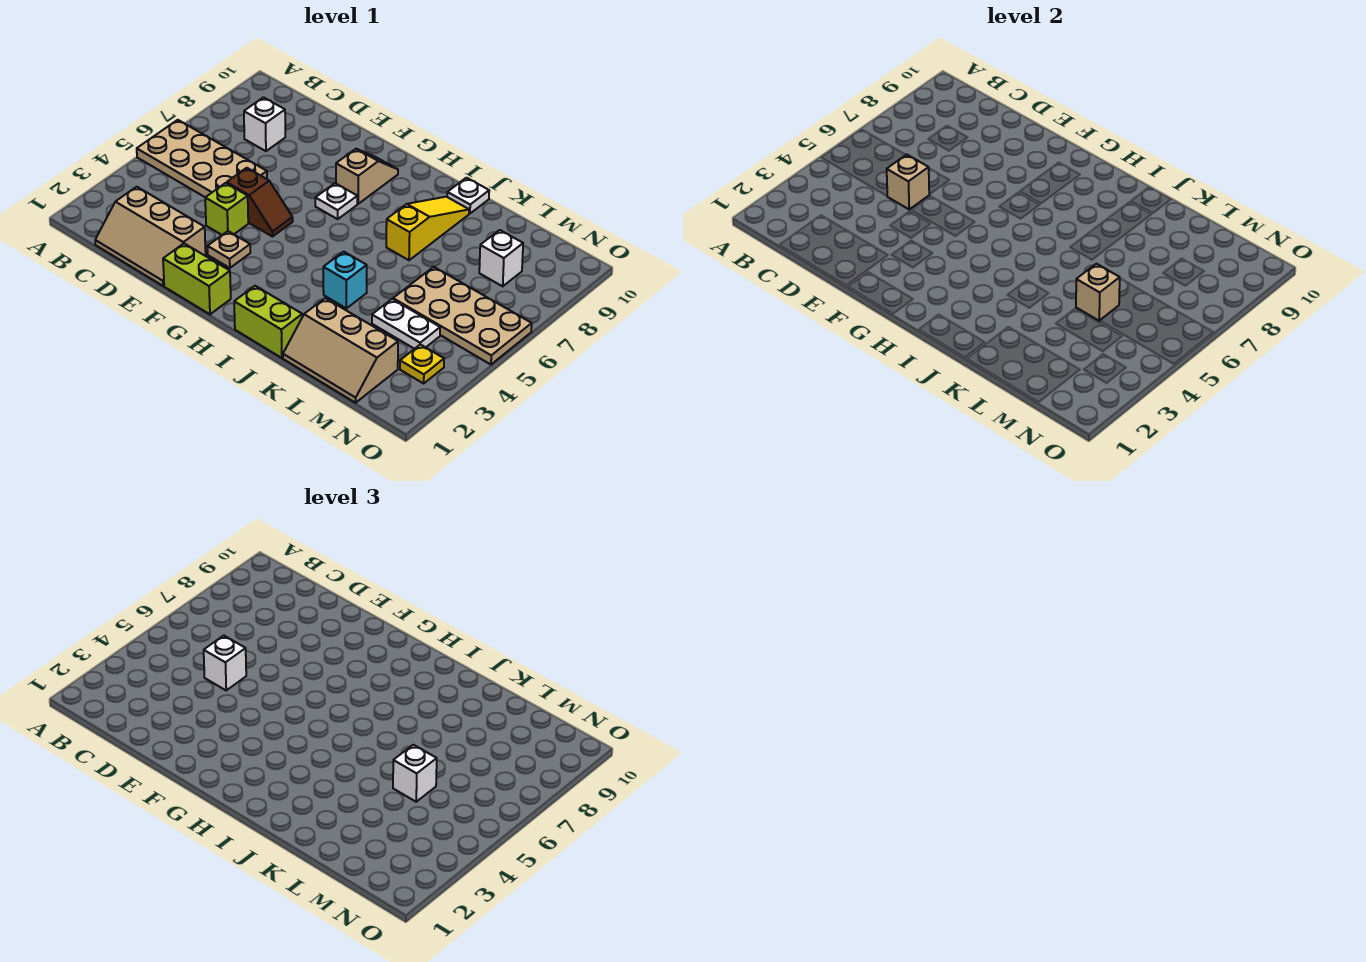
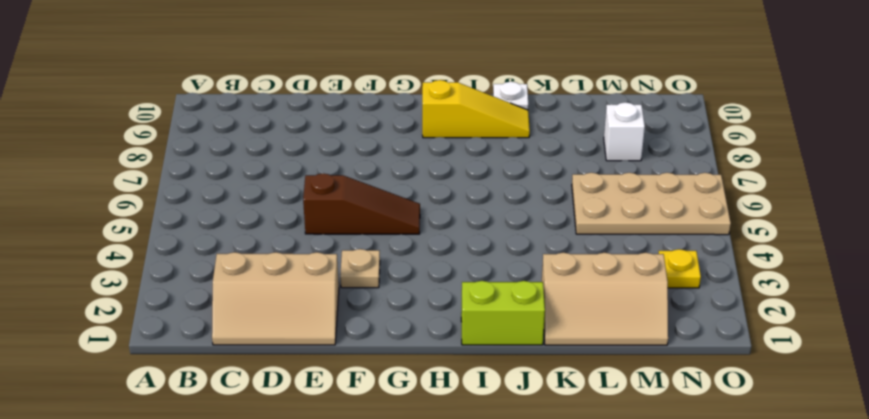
brown 1x3 slope [303,173,420,234] -> brown 1x2 slope [227,168,293,237]
yellow 1x3 slope [422,80,530,138] -> yellow 1x3 slope turned to [386,197,469,260]
none -> tan 2x4 plate [137,120,267,197]
none -> white 1x1 brick [244,97,285,151]
none -> lime 1x1 brick [205,183,248,235]

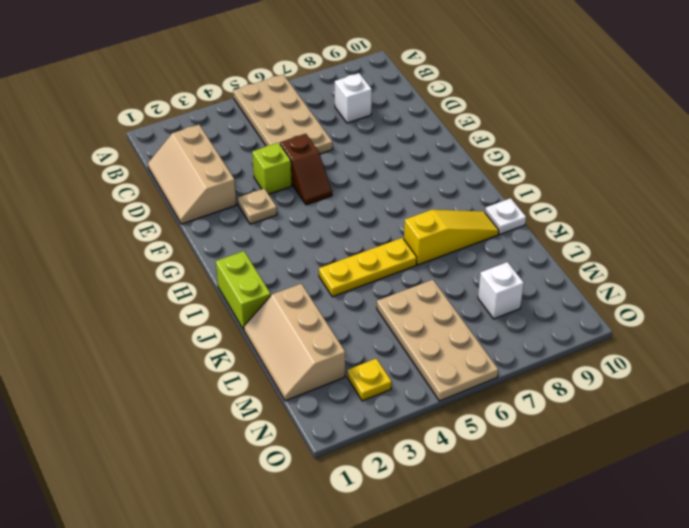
yellow 1x3 plate [319,238,417,297] -> cyan 1x1 brick [323,252,367,308]
none -> lime 1x2 brick [163,244,231,314]
none -> white 1x1 plate [315,183,357,219]
none -> tan 1x2 slope [336,149,398,204]

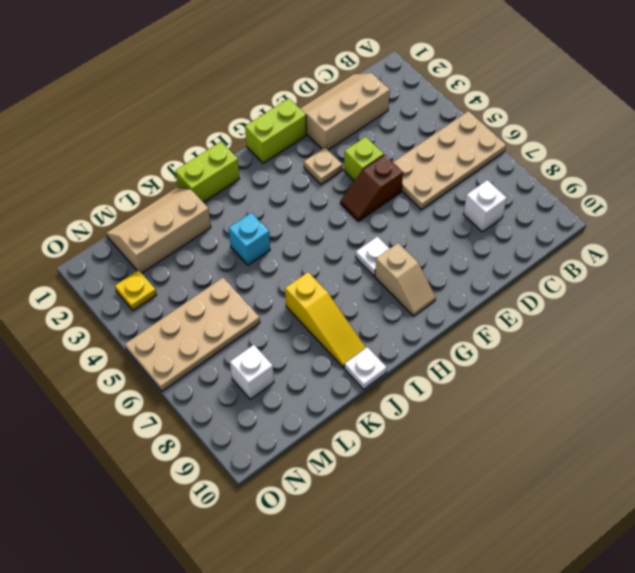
none -> white 1x2 plate [372,299,440,349]
none -> tan 1x1 brick [887,155,929,209]
none -> tan 1x1 brick [1076,264,1120,321]

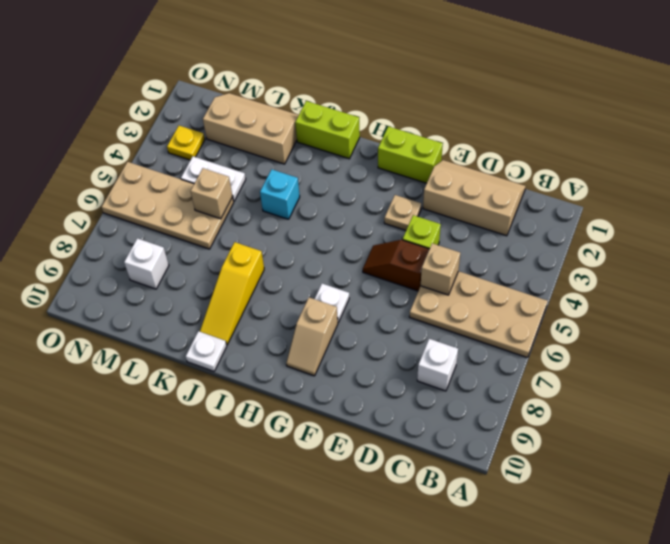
none -> white 1x1 brick [204,636,246,690]
none -> white 1x1 brick [393,745,437,802]

